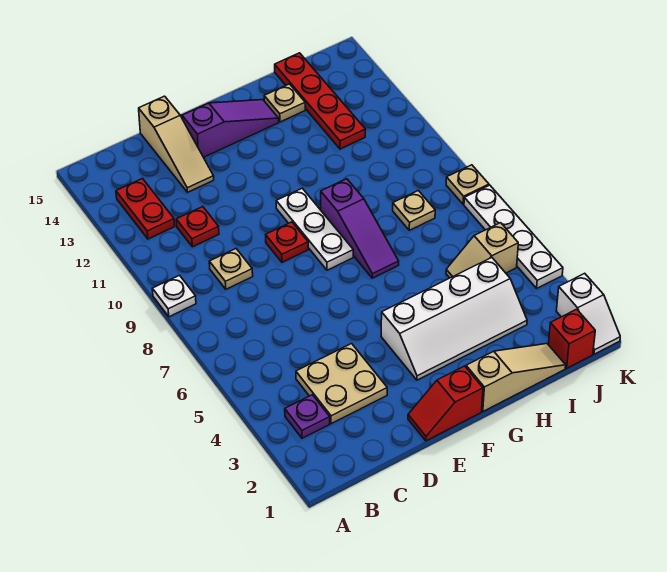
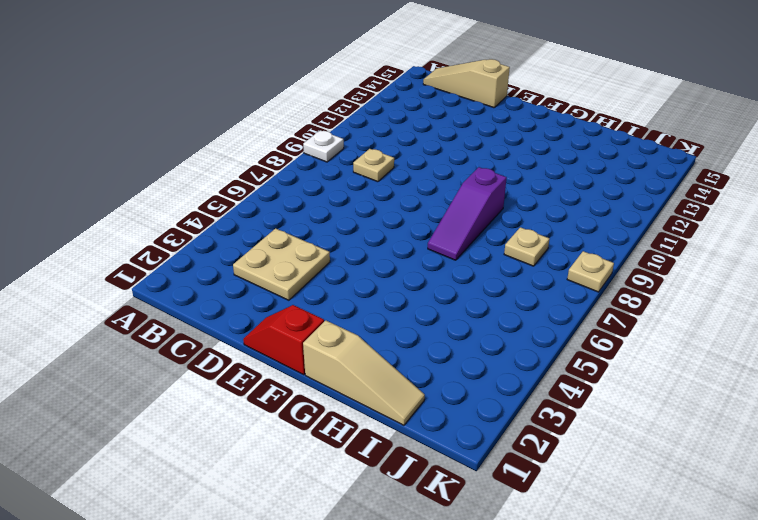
tan 1x3 slope [423,59,510,108] -> tan 1x3 slope turned to [139,96,214,192]
none -> purple 1x1 plate [285,395,330,438]
none -> red 1x2 plate [116,179,175,239]
none -> red 1x1 plate [176,207,219,247]

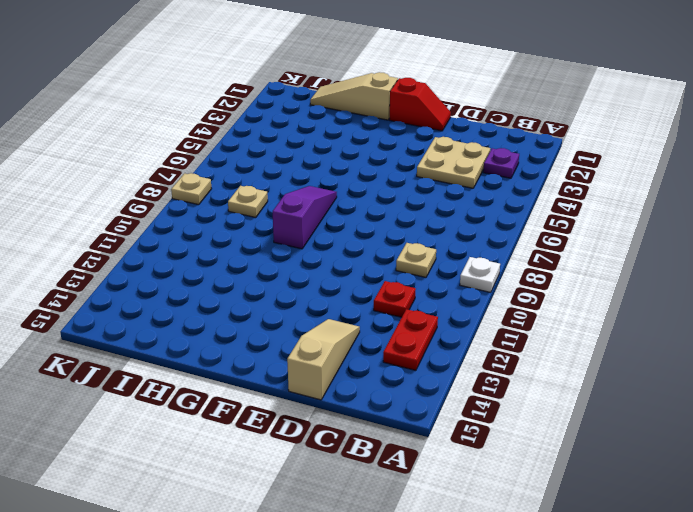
none -> red 1x1 plate [266,222,308,262]
none -> purple 1x3 slope [182,100,279,157]
none -> white 2x4 slope [381,258,527,380]

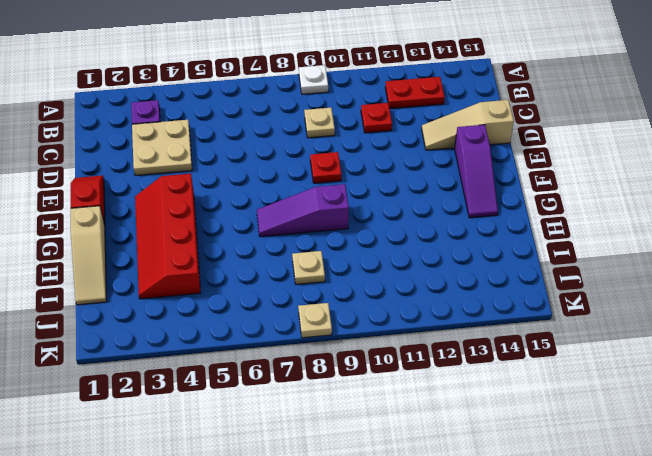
red 2x4 slope [135,174,201,299] -> white 2x4 slope [381,258,527,380]
none -> white 1x3 plate [276,188,353,270]
none -> tan 1x1 plate [264,84,305,122]
none -> tan 1x2 slope [446,223,518,278]

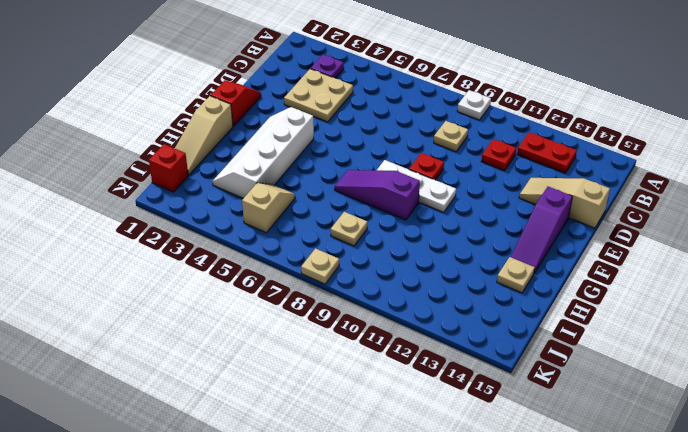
none -> red 1x4 plate [275,53,366,149]
none -> white 1x2 slope [556,273,620,354]
none -> white 1x4 plate [464,185,563,288]

